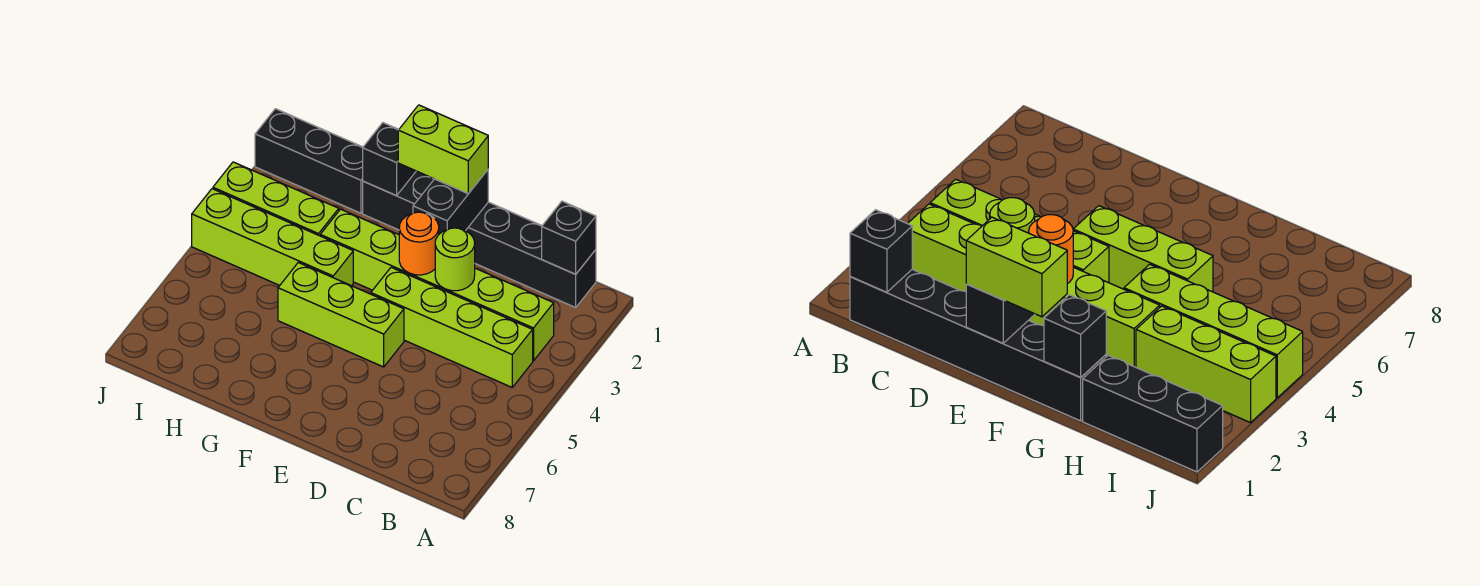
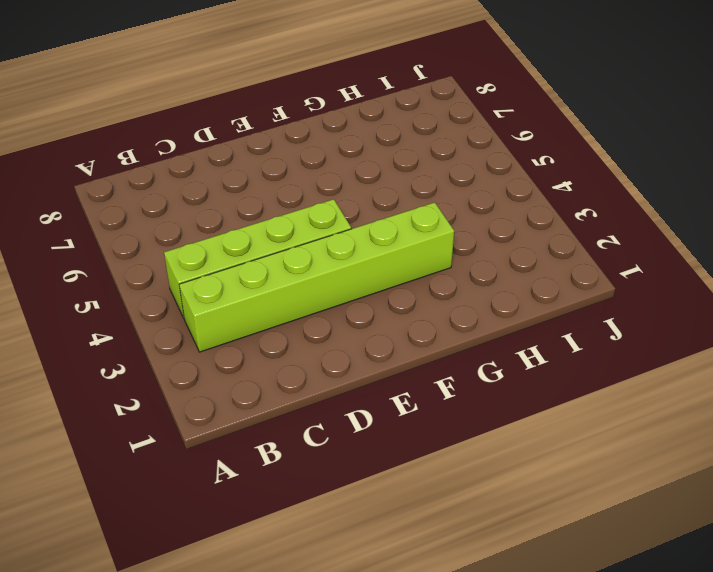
none -> black 1x6 brick [363,171,596,307]
none -> lime 1x3 brick [278,263,404,367]
none -> lime 1x4 brick [192,189,353,286]

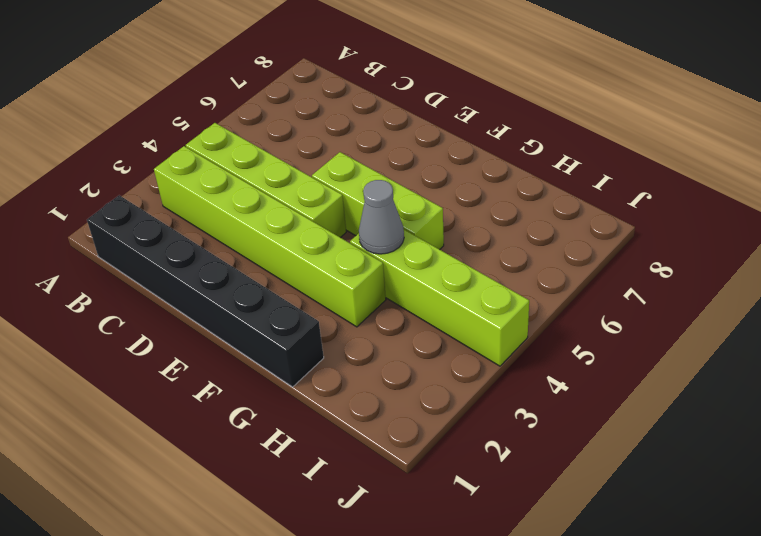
grey 1x1 cone [359,180,404,254] -> none
none -> black 1x3 brick [255,109,363,213]
none -> lime 1x3 brick [213,162,339,236]
none -> black 1x1 brick [542,201,596,274]

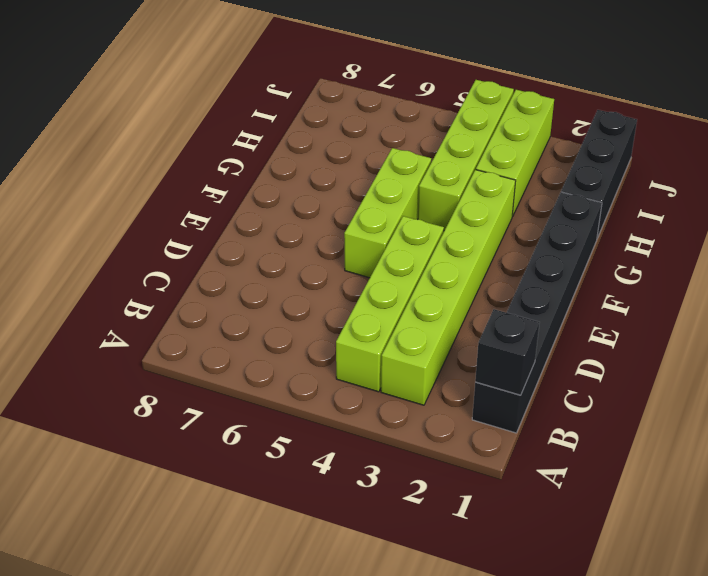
none -> lime 1x1 round brick [435,228,475,291]
none -> black 1x2 brick [413,170,488,234]
none -> orange 1x1 round brick [399,212,439,275]

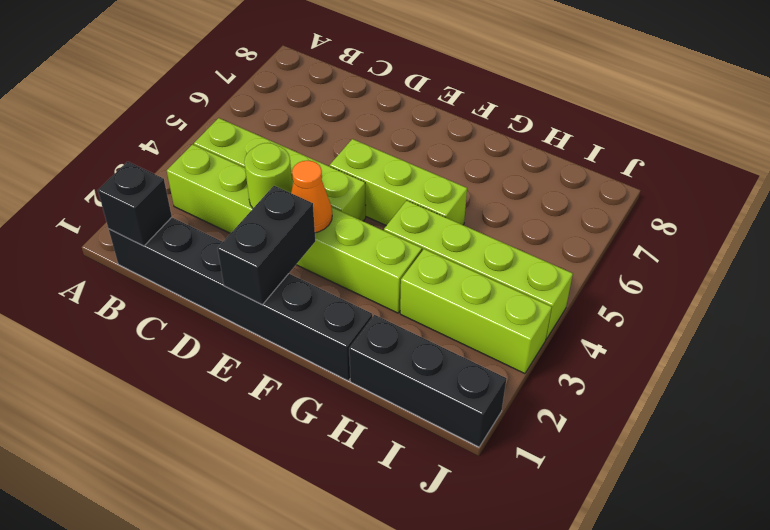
orange 1x1 cone [291,161,332,233] -> orange 1x1 round brick [399,212,439,275]
none -> black 1x1 brick [363,123,416,196]
none -> lime 1x2 brick [398,105,488,194]

